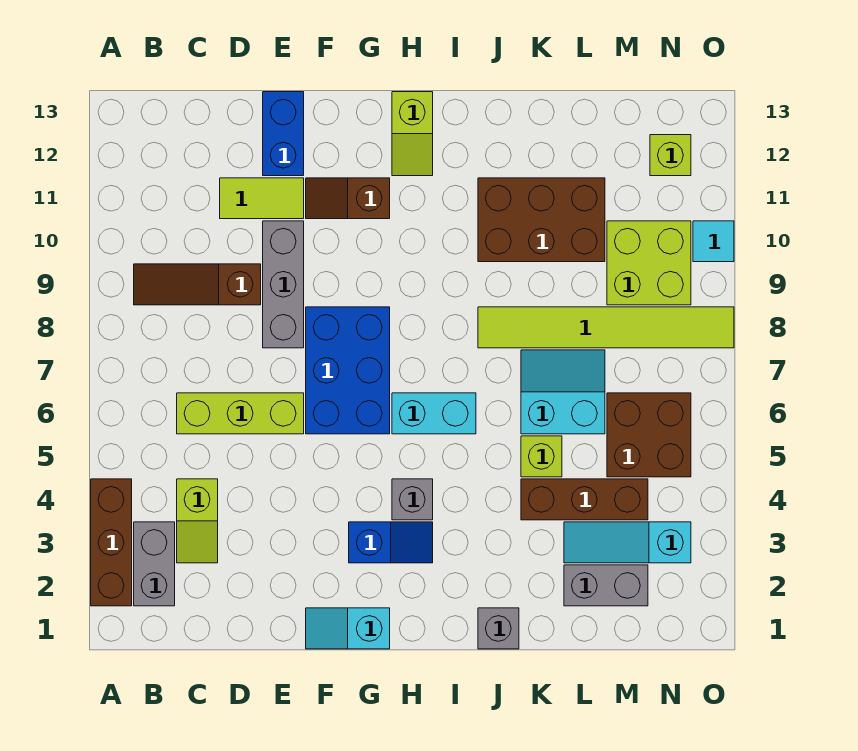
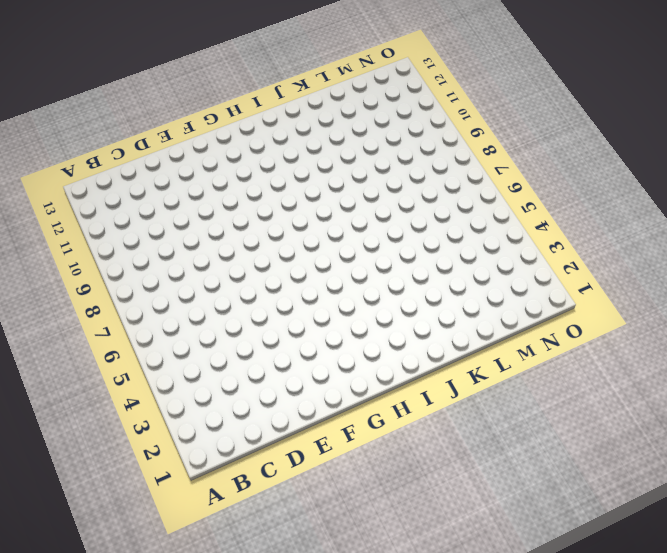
none -> brown 1x3 brick [91,479,132,606]
none -> grey 1x2 brick [134,522,175,606]
none -> brown 1x3 slope [134,264,261,305]

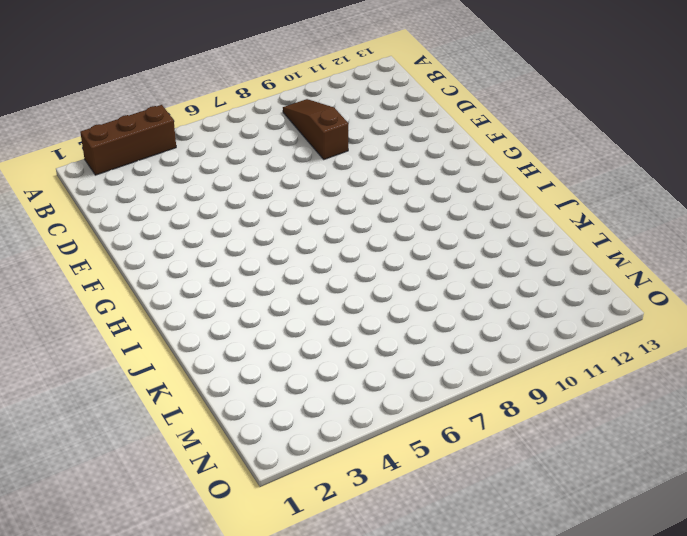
none -> grey 1x2 brick [134,522,175,606]
none -> lime 1x2 slope [177,479,218,563]
none -> lime 1x3 brick [177,393,304,434]

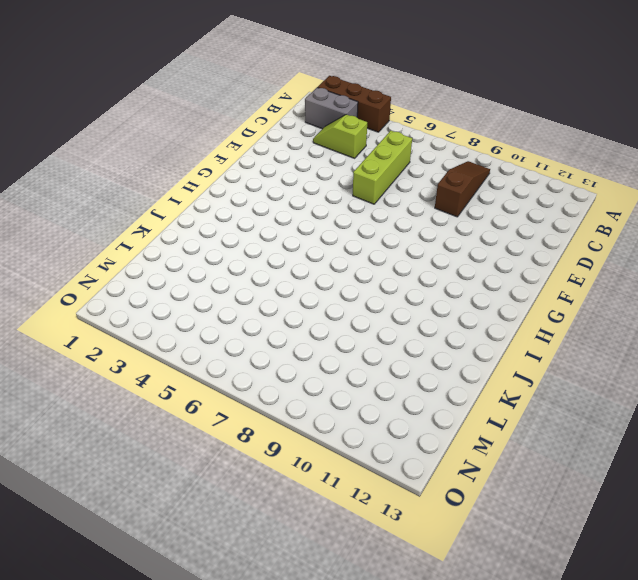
none -> lime 1x2 tile [220,178,304,219]
none -> grey 1x3 brick [263,221,304,348]
none -> blue 1x2 brick [263,92,304,176]

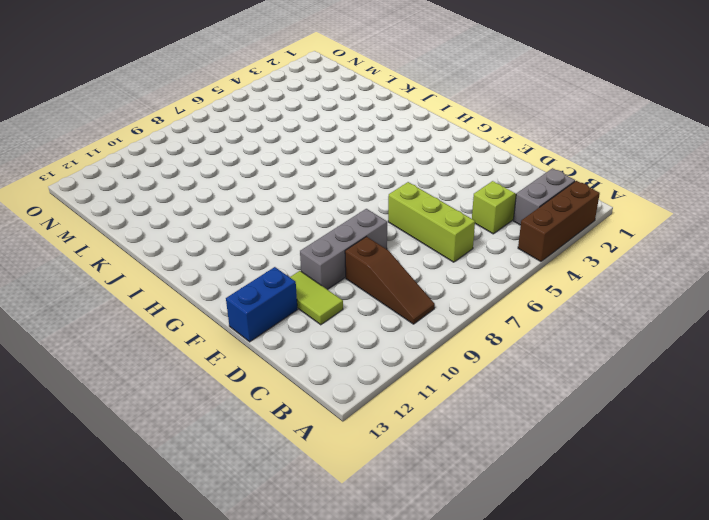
none -> cyan 1x2 slope [306,608,390,649]
none -> blue 2x3 brick [306,307,390,434]
none -> brown 1x2 slope [306,178,390,219]

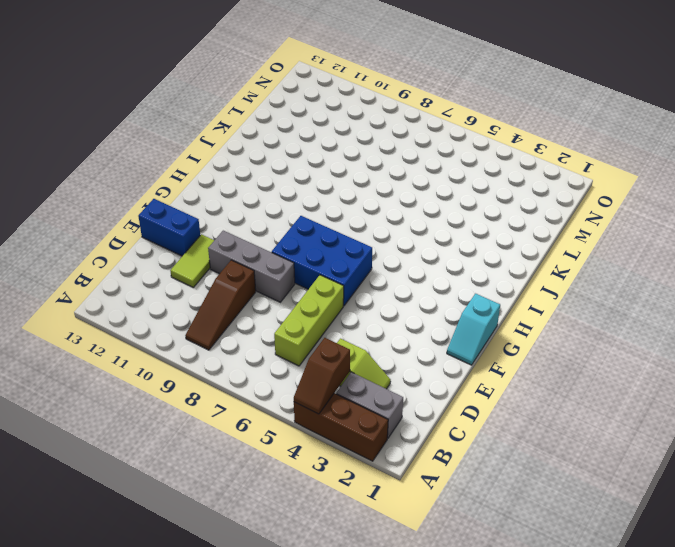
brown 1x2 slope [294,338,350,414] -> brown 1x2 slope moved to [306,178,390,219]
none -> blue 1x2 slope [349,522,433,563]
none -> grey 1x1 brick [392,479,433,520]
none -> cyan 1x2 brick [392,393,476,434]

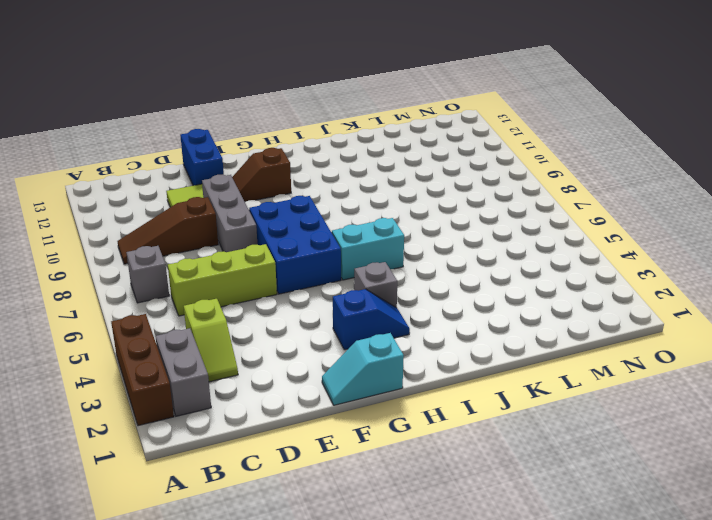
grey 1x1 brick [126,246,169,303] -> grey 1x1 brick moved to [478,608,519,649]
none -> lime 1x2 slope [392,92,433,176]
none -> lime 1x6 tile [478,307,734,348]
none -> brown 2x3 brick [478,178,605,262]

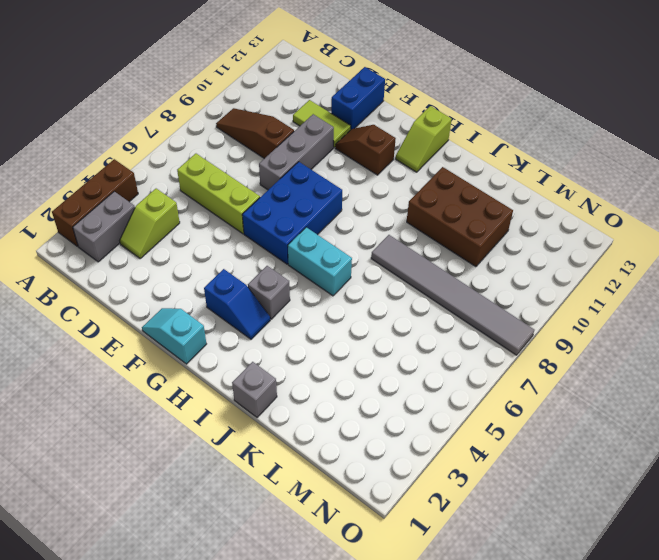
grey 1x6 tile [371,235,534,355] -> lime 1x6 tile [478,307,734,348]
none -> brown 1x3 brick [521,479,648,520]
none -> lime 1x1 brick [521,436,562,477]
none -> cyan 2x2 slope [521,350,605,434]

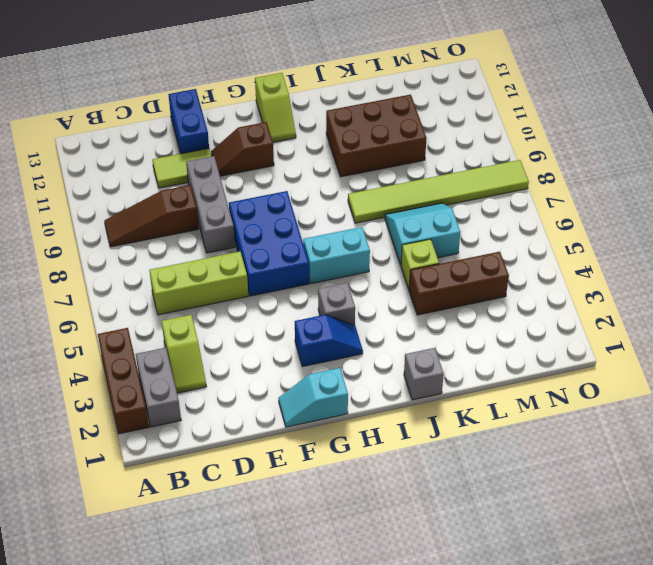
none -> grey 1x2 brick [564,565,648,606]
none -> cyan 1x3 slope [564,522,691,563]
none -> brown 2x2 brick [607,393,691,477]

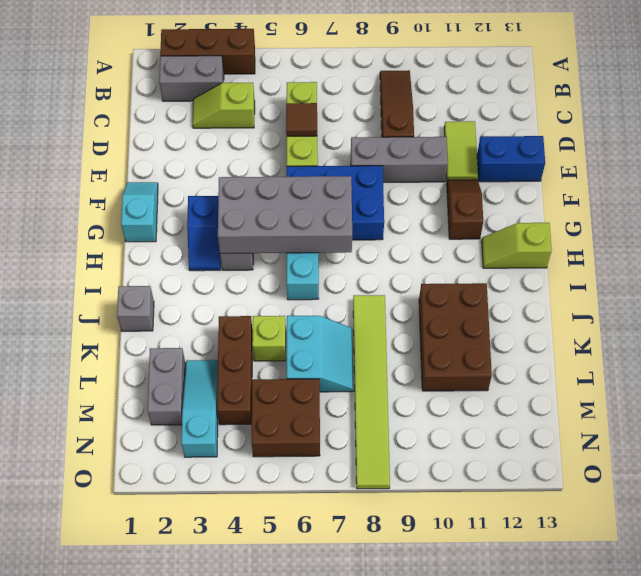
brown 1x1 tile [286,103,317,136] -> none
grey 2x4 brick [218,176,352,253] -> none
none -> lime 2x2 brick [607,221,691,305]
none -> lime 1x1 brick [650,135,691,176]
none -> cyan 1x1 tile [693,221,734,262]

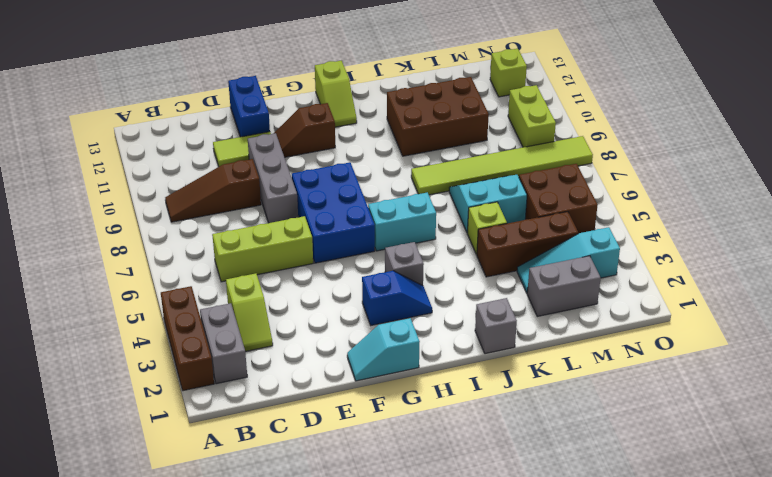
lime 1x2 brick [508,85,556,147] -> lime 2x2 brick [607,221,691,305]
none -> cyan 1x1 tile [693,221,734,262]

